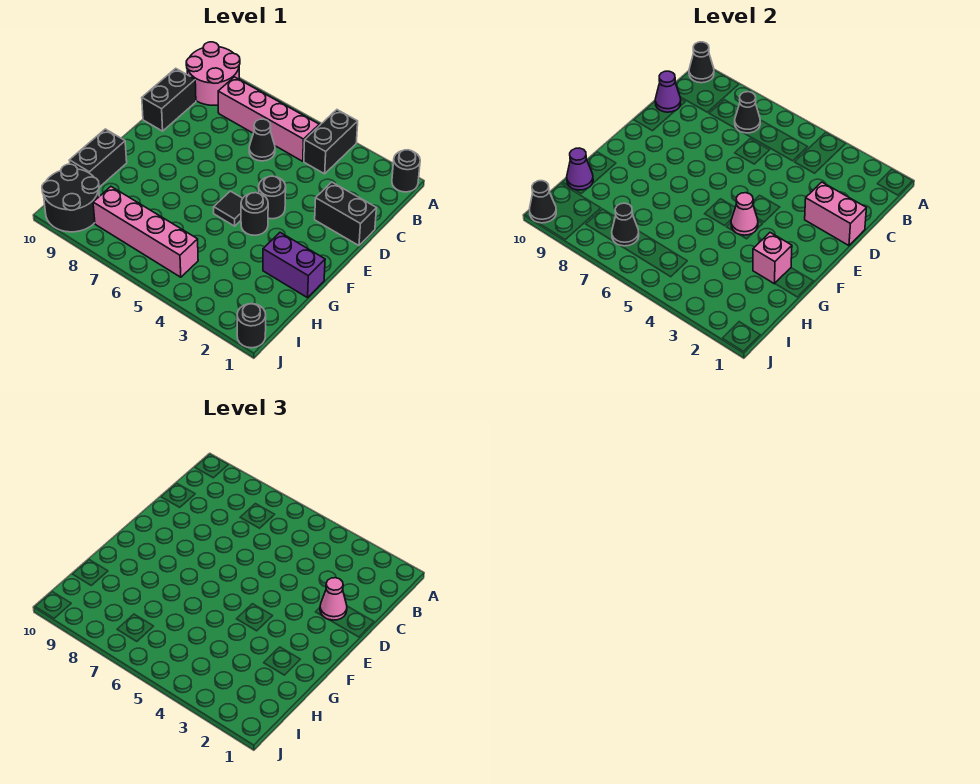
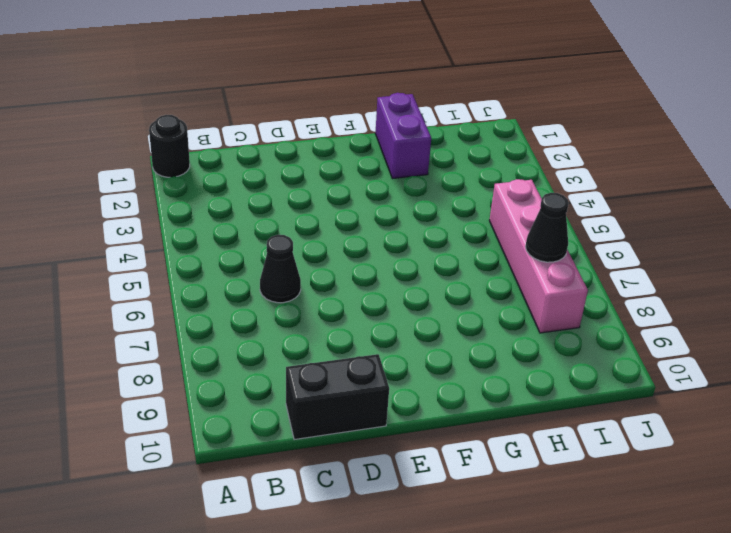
none -> black 1x2 brick [304,110,358,174]
none -> pink 2x2 round brick [186,42,240,105]
none -> pink 1x4 brick [218,77,319,161]

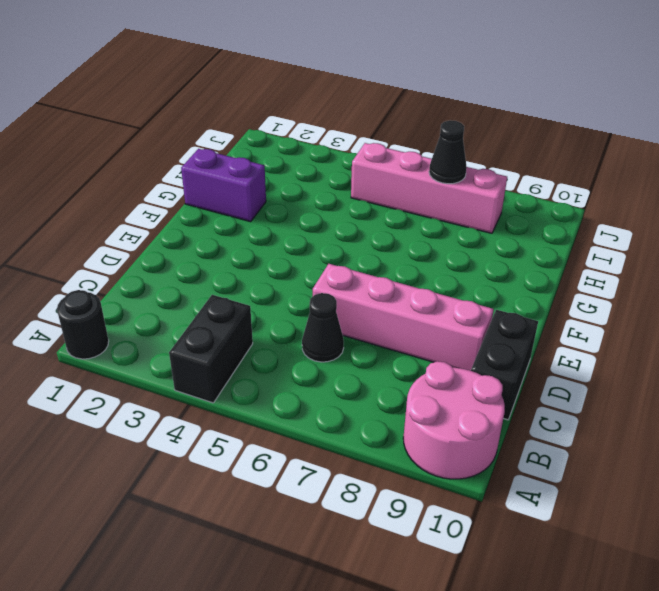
pink 1x4 brick [313,264,494,371] -> pink 1x4 brick moved to [218,77,319,161]
none -> black 1x2 brick [315,182,376,246]
none -> black 1x1 round brick [259,176,286,219]
none -> black 1x1 round brick [241,193,268,235]

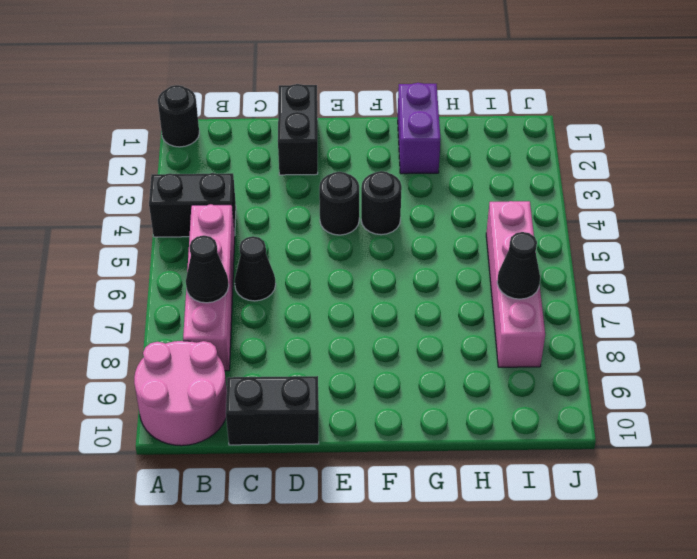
none -> black 1x1 tile [214,191,243,226]
none -> black 1x2 brick [69,129,127,187]
none -> black 2x2 round brick [42,164,99,232]

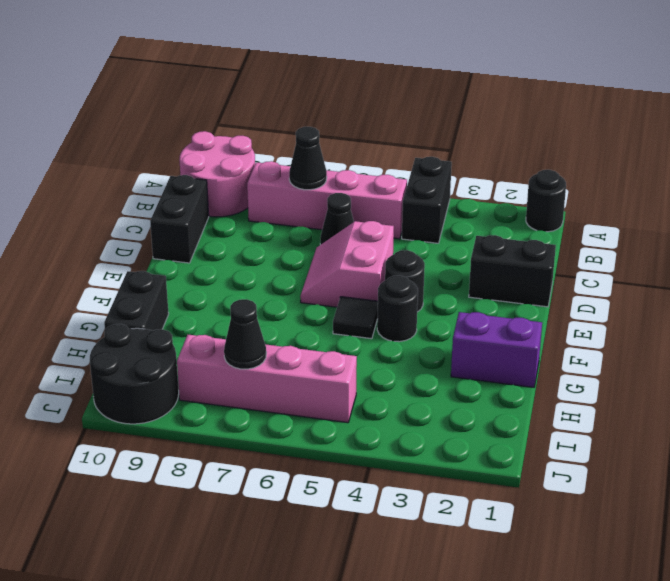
pink 2x2 slope [300,221,394,307] -> none
none -> black 1x1 round brick [237,304,266,348]
none -> black 1x1 cone [689,42,714,83]
none -> purple 1x1 cone [655,71,681,112]

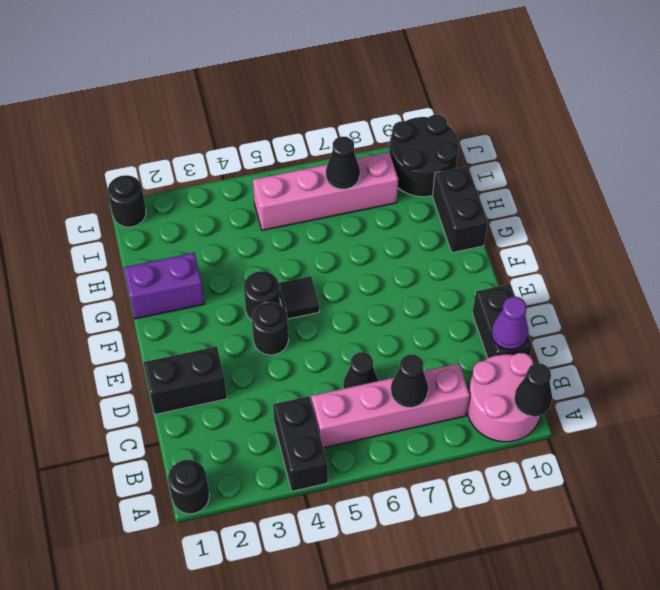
none -> pink 1x2 brick [805,182,866,246]
none -> pink 1x1 cone [731,193,758,235]
none -> pink 1x1 brick [753,233,792,284]

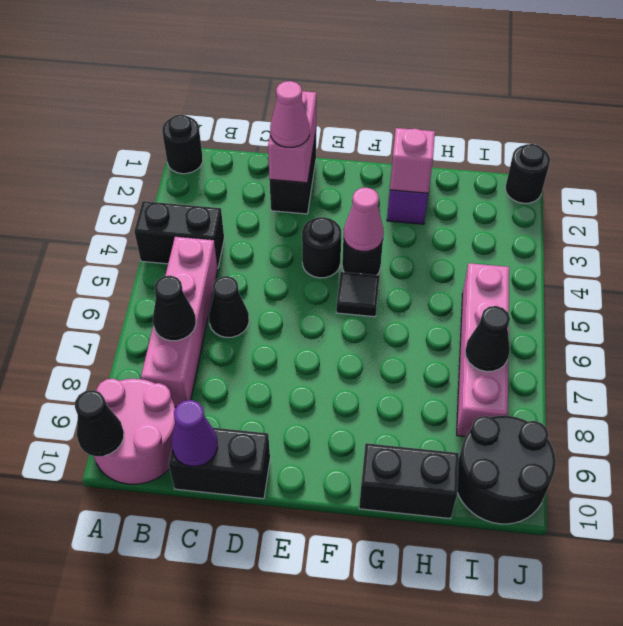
none -> purple 1x1 cone [567,148,593,190]
none -> black 1x1 cone [529,181,556,223]

